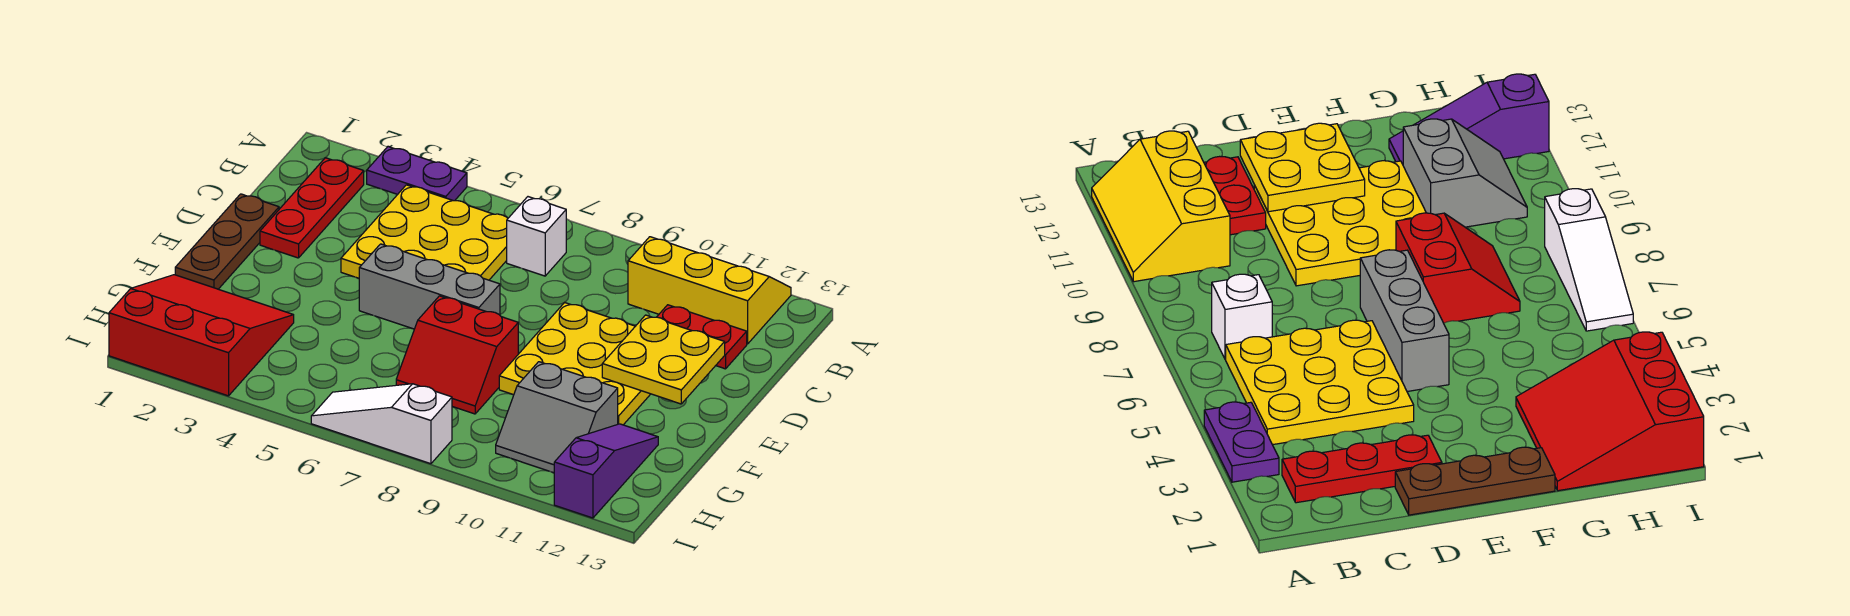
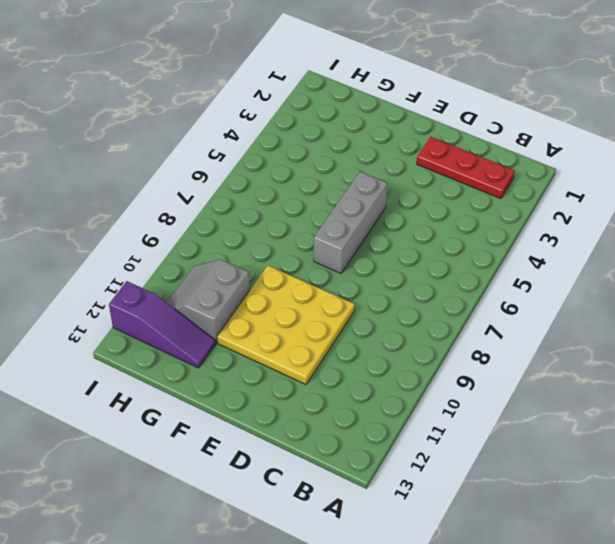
none -> purple 1x2 plate [367,147,467,201]
none -> yellow 2x3 slope [628,237,791,344]
none -> yellow 3x3 plate [341,185,508,280]

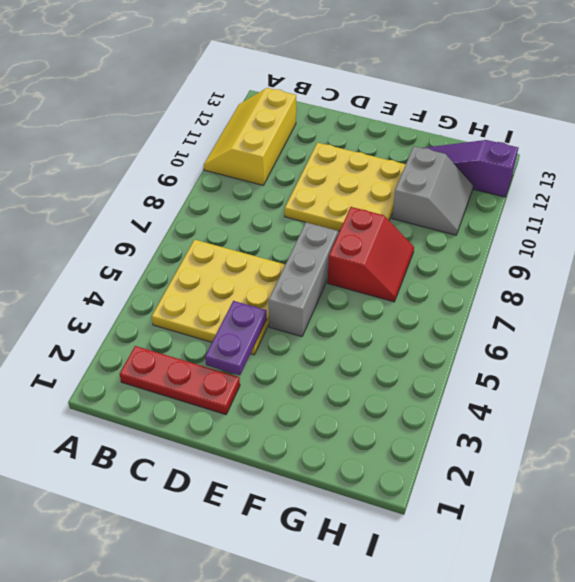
purple 1x2 plate [205,301,267,375] -> purple 1x2 plate moved to [367,147,467,201]
none -> white 1x1 brick [507,197,566,276]
none -> red 1x2 plate [657,305,747,369]
none -> brown 1x3 plate [175,194,279,289]

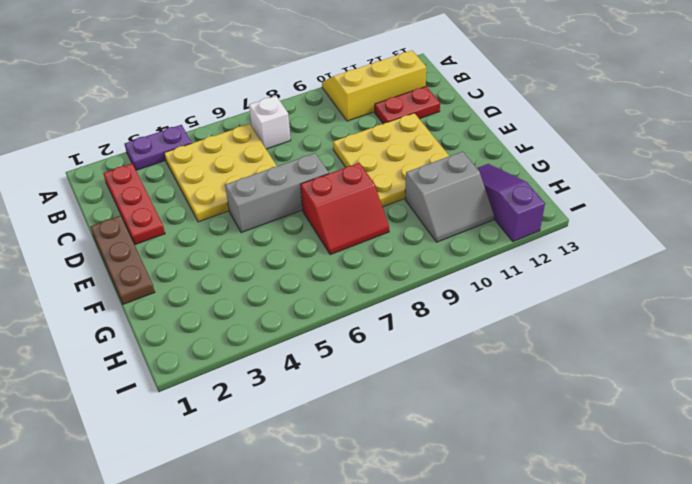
none -> red 3x3 slope [109,275,294,396]
none -> white 1x3 slope [311,384,452,464]
none -> yellow 2x2 plate [602,315,725,404]

